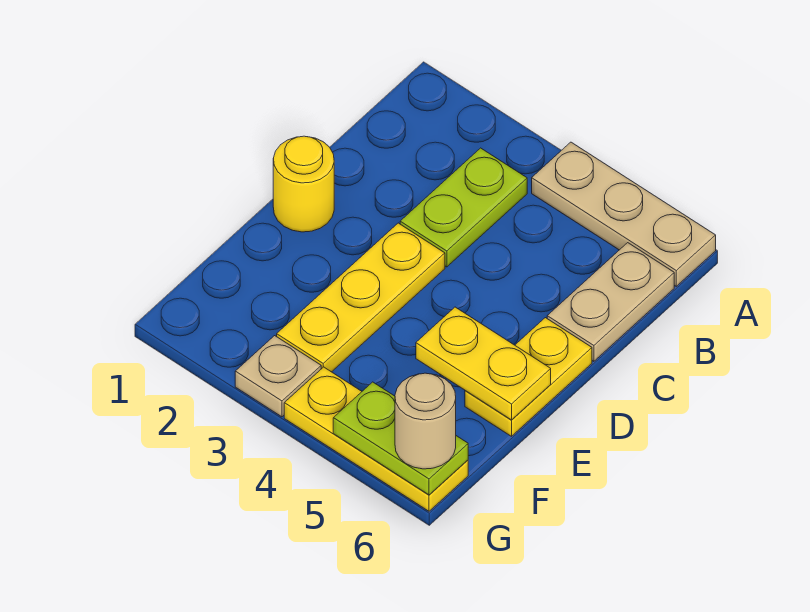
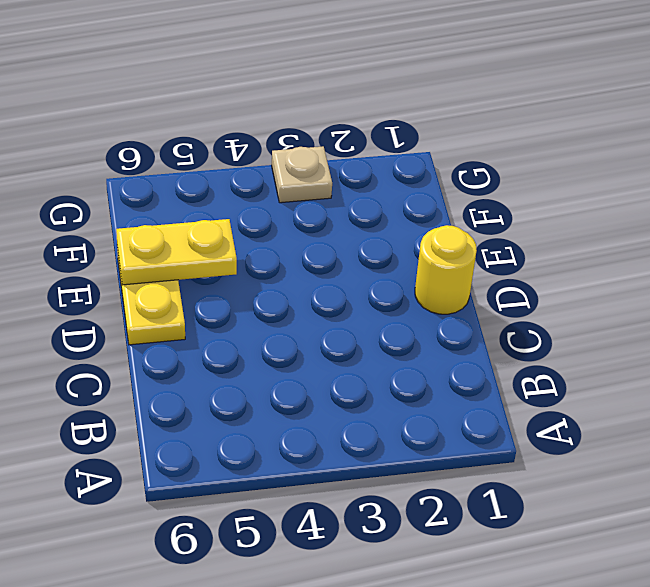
none -> tan 1x3 plate [532,142,716,286]
none -> lime 1x2 plate [400,148,527,267]

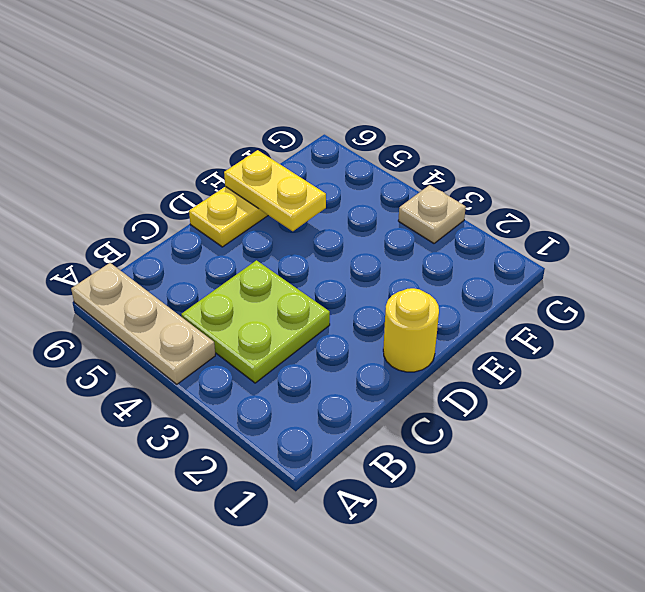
lime 2x2 plate [181,260,330,383] -> lime 1x2 plate [400,148,527,267]
none -> tan 1x2 plate [547,243,674,361]
none -> yellow 1x3 plate [277,223,445,372]

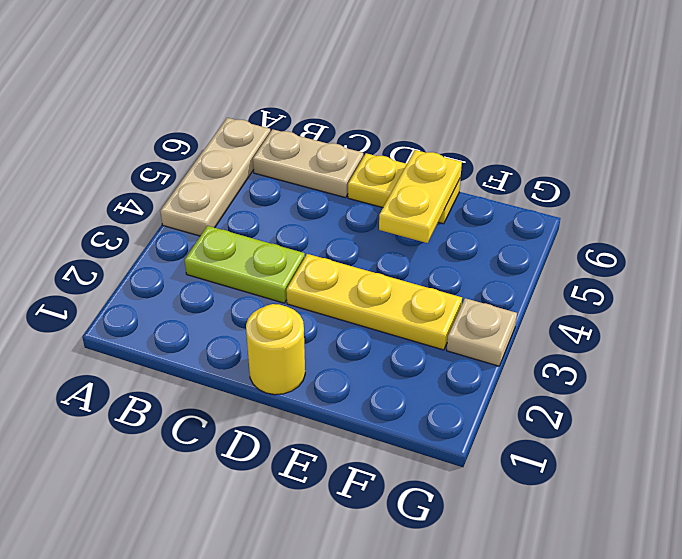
none -> yellow 1x3 plate [284,367,468,511]
none -> lime 1x2 plate [333,382,468,495]

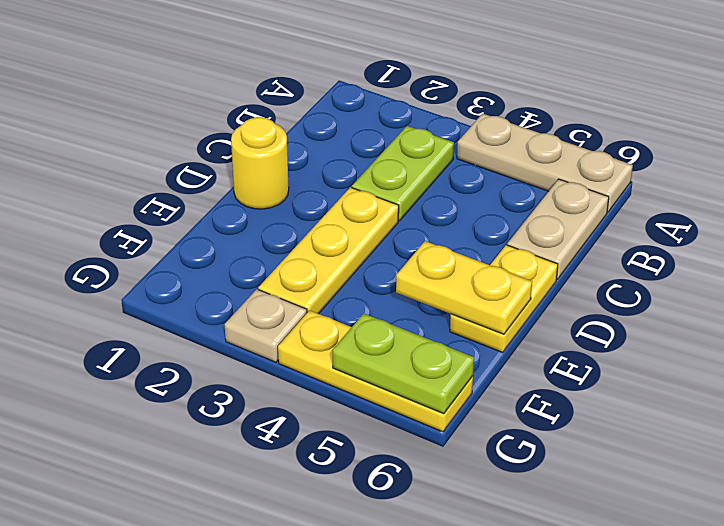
none -> tan 1x1 round brick [395,373,456,469]

